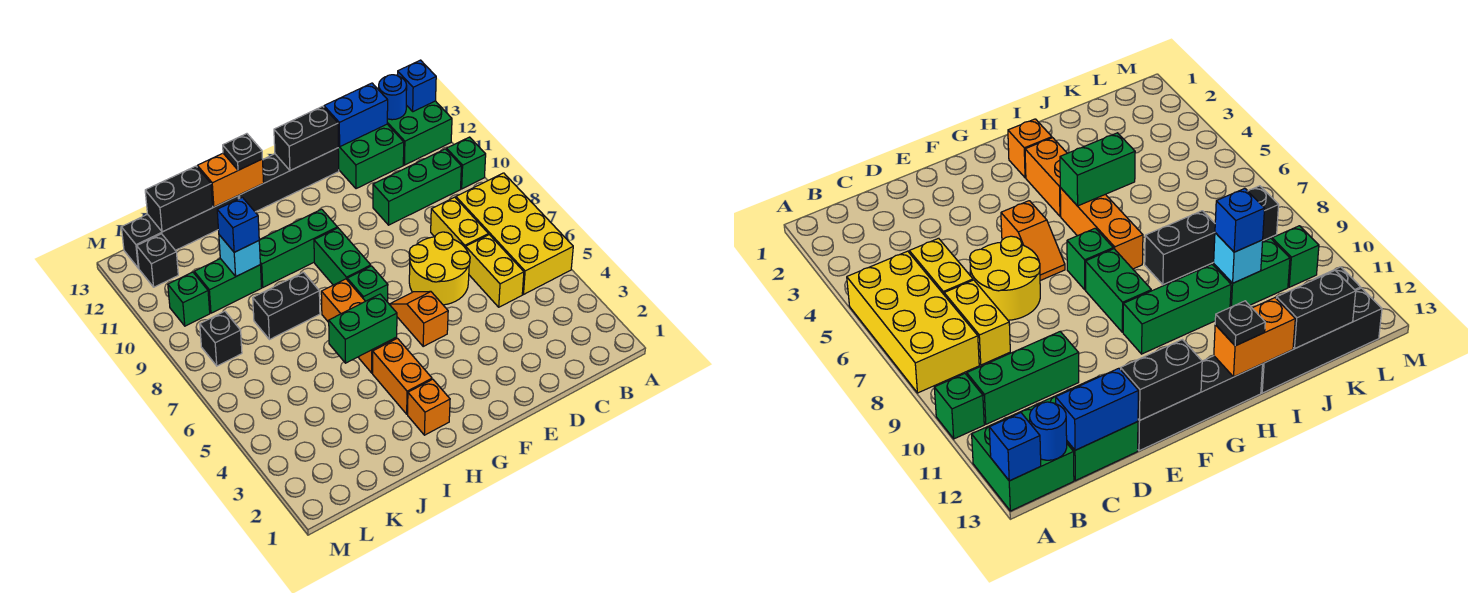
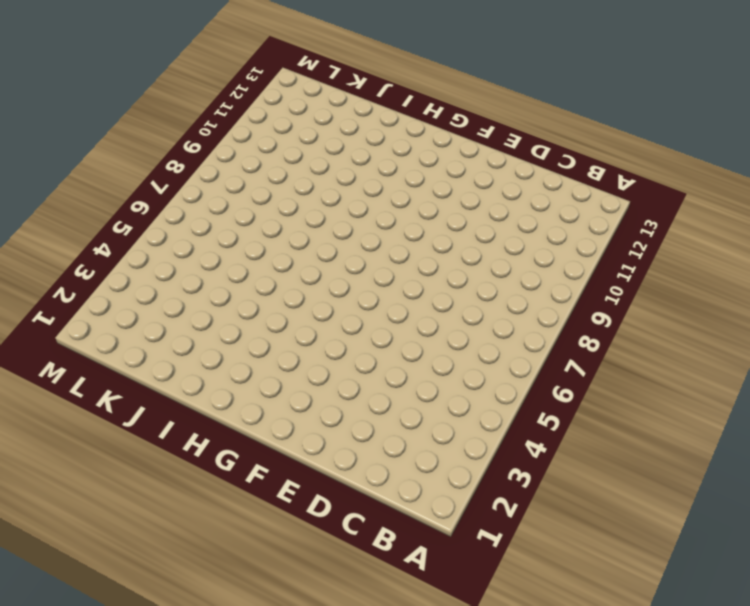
none -> yellow 2x4 brick [456,173,573,294]
none -> green 1x1 brick [447,137,486,189]
none -> green 2x2 brick [387,101,452,165]
none -> green 1x3 brick [373,149,461,225]

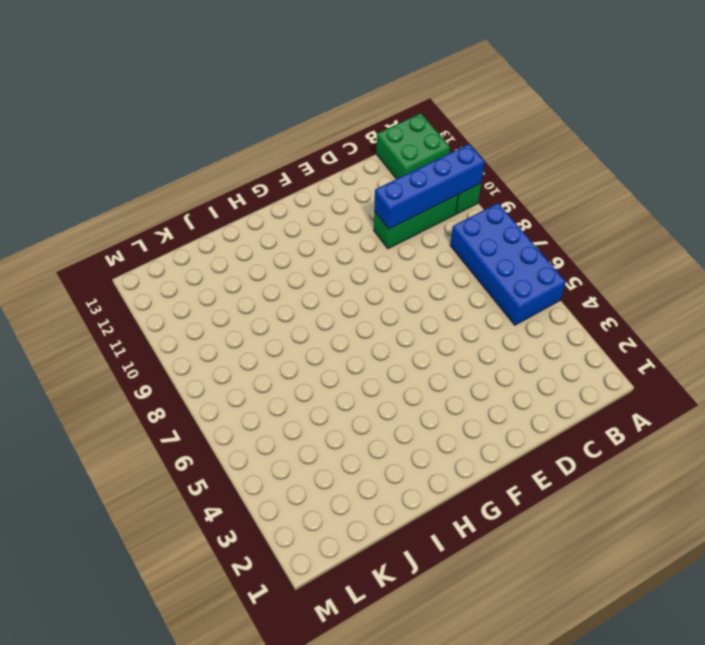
blue 2x4 brick [450,203,566,325] -> yellow 2x4 brick [456,173,573,294]
blue 1x4 brick [374,144,485,229] -> none
none -> yellow 1x2 brick [466,235,524,307]
none -> yellow 1x2 brick [431,197,488,248]
none -> green 2x2 brick [338,124,404,189]
none -> yellow 2x2 round brick [409,232,470,305]

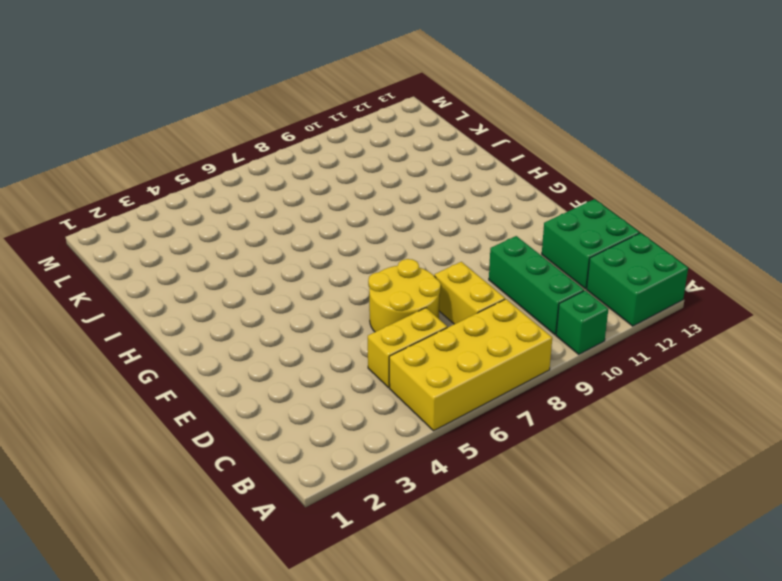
yellow 1x2 brick [434,262,505,324] -> yellow 1x2 brick turned to [431,197,488,248]
none -> black 1x4 brick [238,148,339,212]
none -> orange 1x2 slope [390,291,448,346]
none -> green 1x1 brick [347,266,388,302]
none -> green 1x2 brick [314,228,371,285]

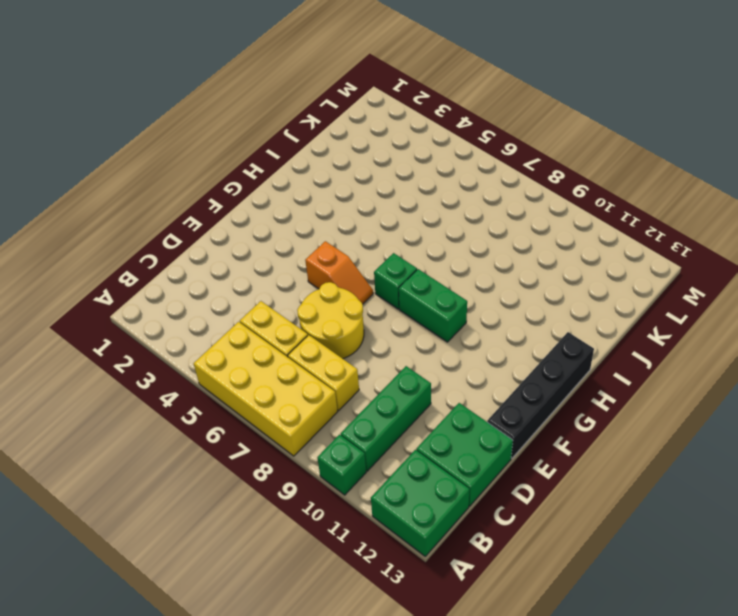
none -> green 1x3 brick [259,209,337,287]
none -> orange 1x1 brick [408,379,450,435]
none -> orange 1x2 brick [373,338,432,414]
none -> orange 1x3 brick [321,279,397,373]

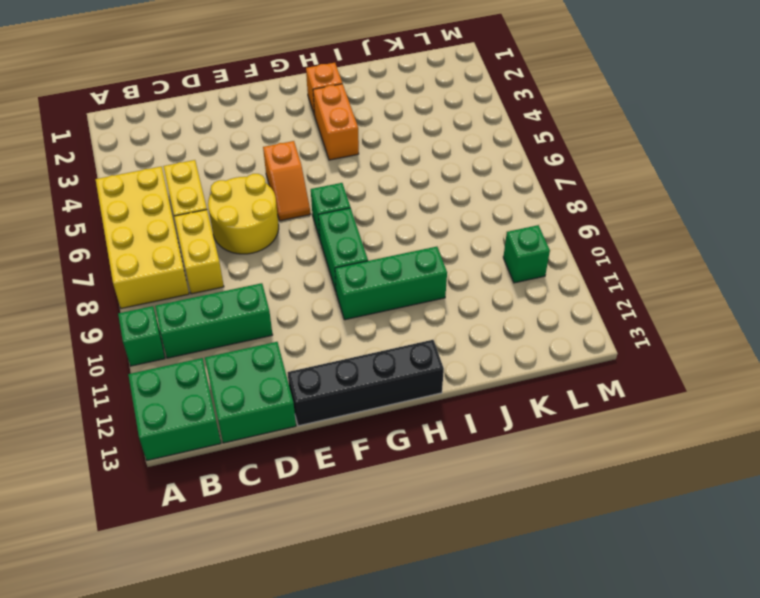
none -> orange 1x3 brick [321,279,397,373]
none -> black 1x2 brick [253,272,320,340]
none -> black 1x4 brick [121,196,238,268]
none -> green 1x2 brick [194,259,262,313]

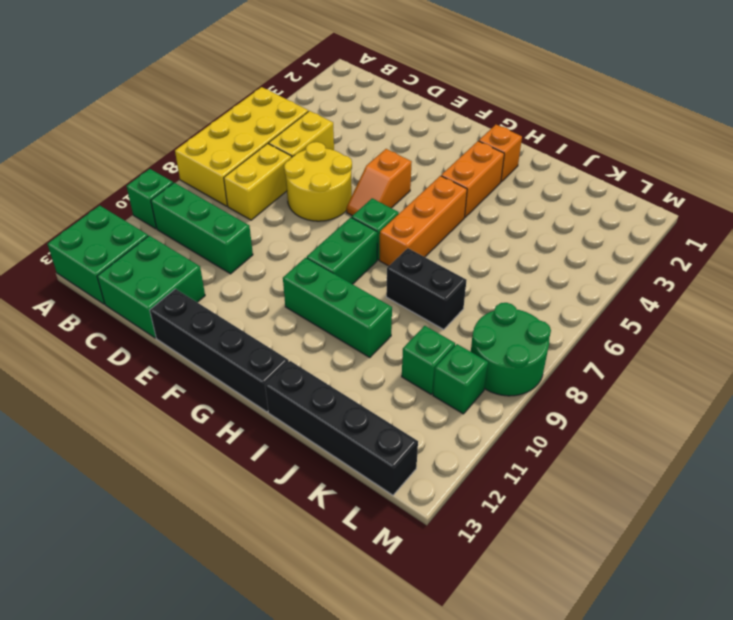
green 1x1 brick [402,326,455,394] -> green 1x2 brick [194,259,262,313]
green 2x2 round brick [471,303,551,396] -> black 1x1 brick [200,311,242,366]
none -> black 1x1 brick [137,234,178,287]
none -> blue 1x1 brick [398,60,436,112]
none -> blue 1x1 round brick [379,75,407,120]
none -> blue 1x2 brick [324,83,388,147]

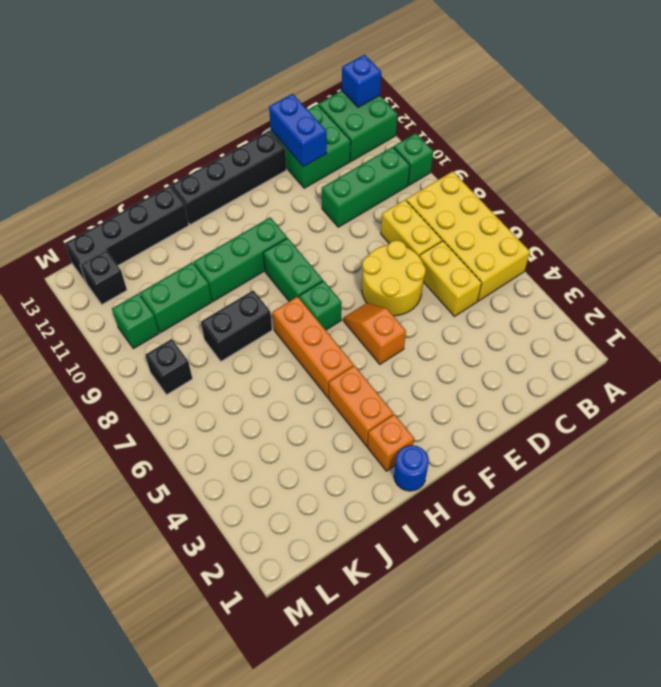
blue 1x2 brick [269,94,327,167] -> blue 1x2 brick turned to [324,83,388,147]
blue 1x1 round brick [394,445,429,491] -> blue 1x1 round brick moved to [379,75,407,120]
none -> black 1x2 brick [274,106,338,171]
none -> green 1x2 brick [329,294,397,363]
none -> orange 1x2 brick [197,153,264,207]
none -> cyan 1x1 brick [219,235,260,276]

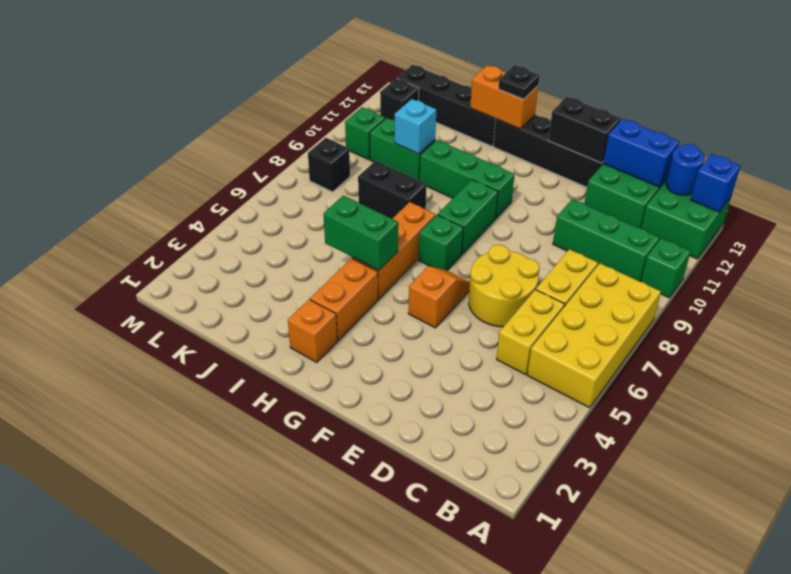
none -> black 1x2 brick [145,166,213,232]
none -> blue 1x1 brick [217,197,259,252]

